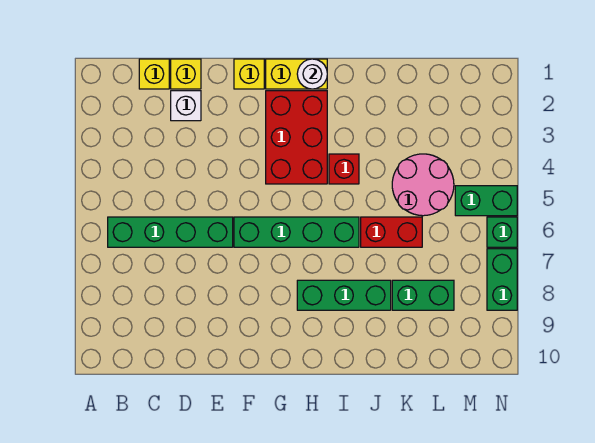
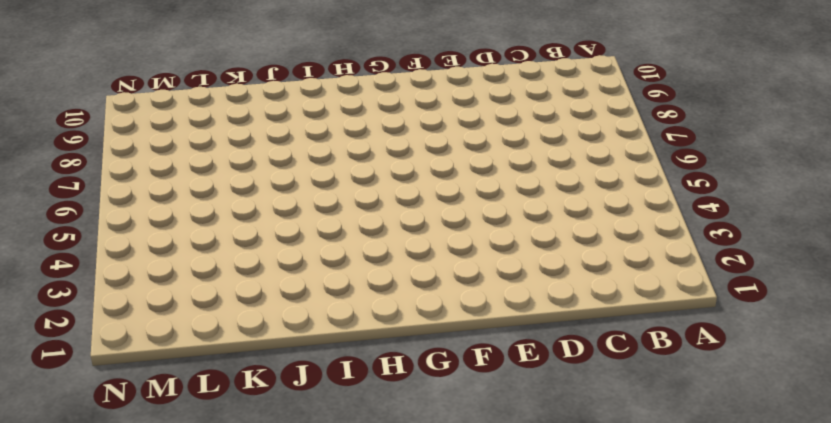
none -> green 1x4 brick [108,217,233,247]
none -> yellow 1x1 brick [139,59,169,89]
none -> yellow 1x1 brick [171,59,201,89]

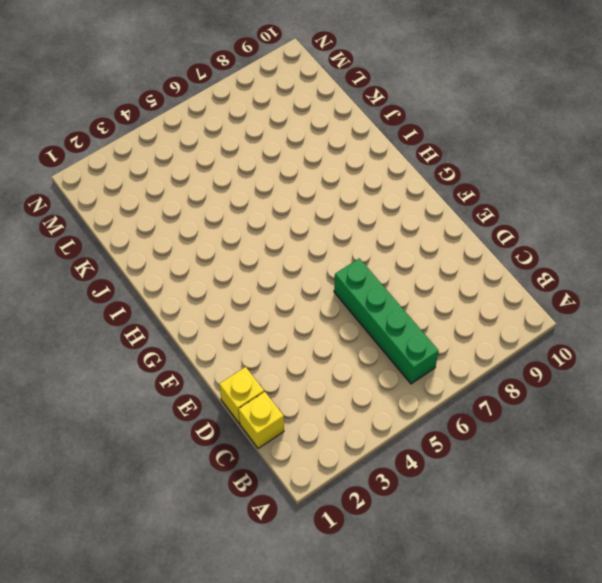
none -> white 1x1 brick [171,91,201,121]
none -> yellow 1x1 brick [234,59,264,89]
none -> green 1x4 brick [234,217,359,247]

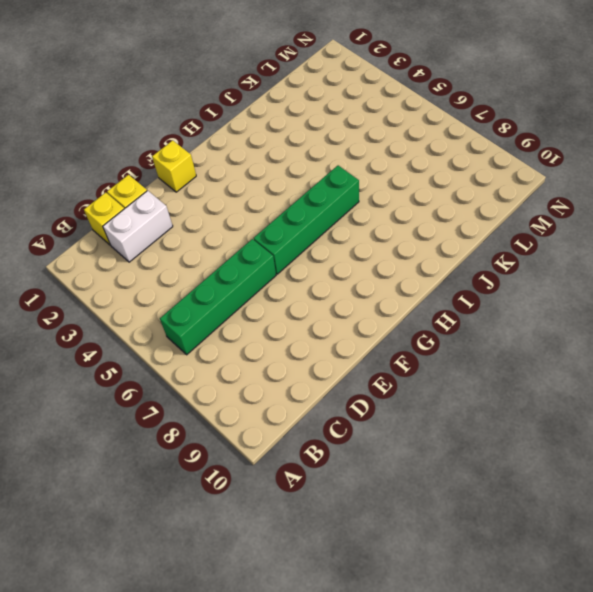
white 1x2 brick [103,191,173,262] -> white 1x1 brick [171,91,201,121]
none -> yellow 1x2 brick [266,59,327,89]
none -> red 2x3 brick [266,91,327,184]
none -> green 1x3 brick [297,280,391,310]

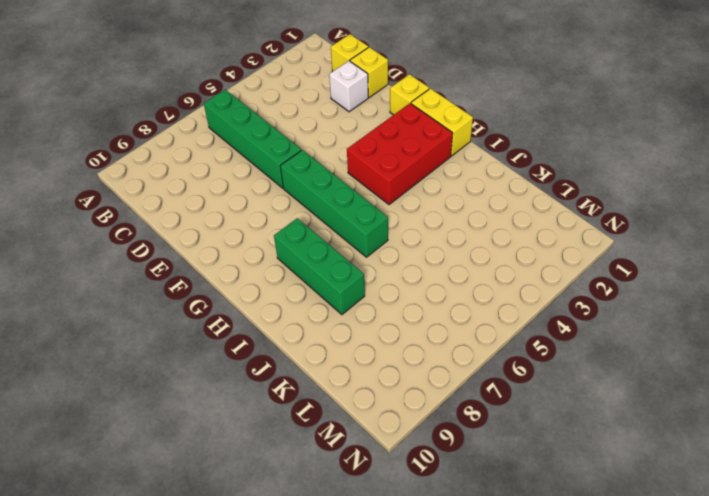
none -> red 1x1 brick [329,154,359,184]
none -> red 1x2 brick [361,217,422,247]
none -> pink 2x2 round brick [392,154,454,216]

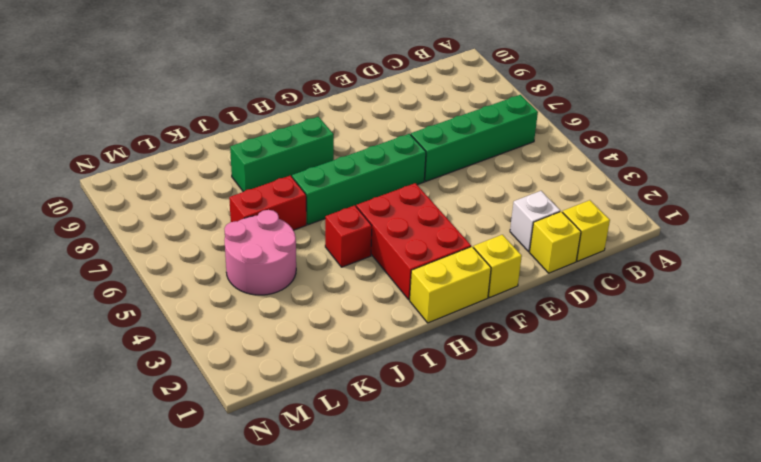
none -> green 1x2 brick [392,280,454,310]
none -> green 1x2 brick [455,186,517,216]
none -> green 1x1 brick [487,217,517,247]

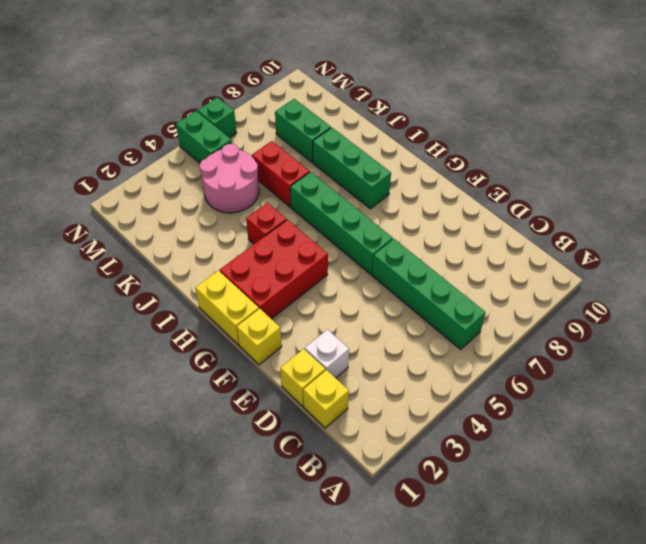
none -> green 1x2 brick [487,249,517,310]
none -> white 1x1 round brick [297,59,327,89]

